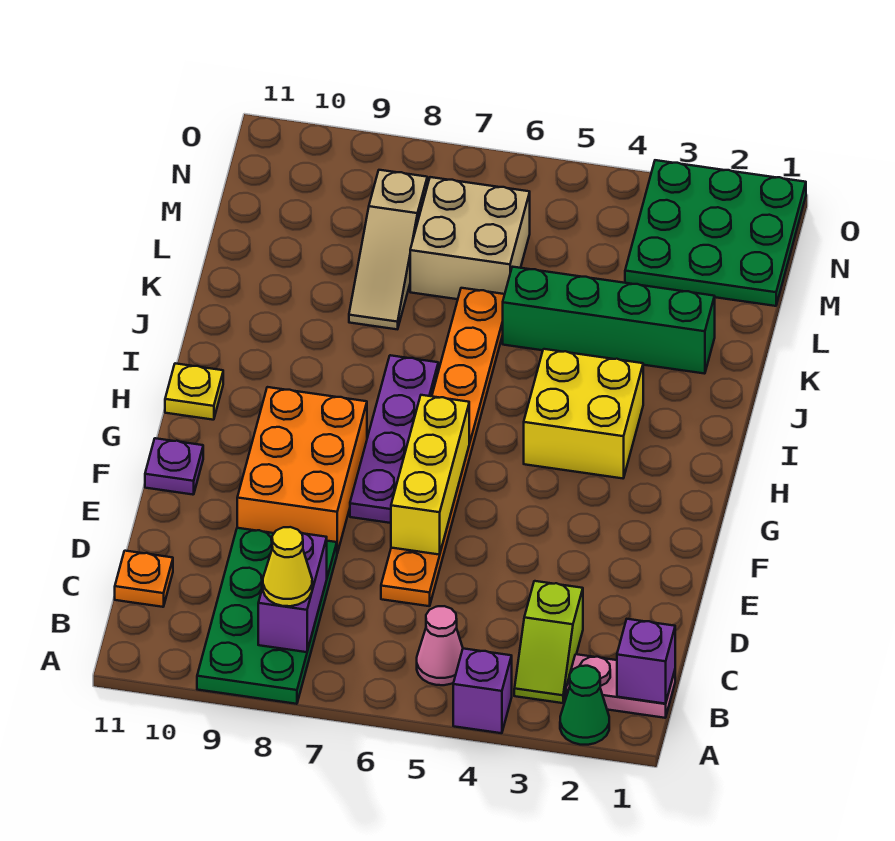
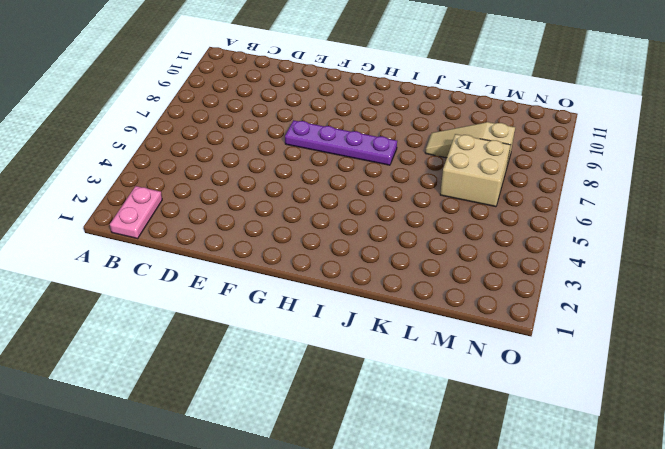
none -> green 1x1 cone [560,666,609,745]
none -> purple 1x1 brick [453,649,512,733]
none -> green 2x4 plate [197,528,337,704]

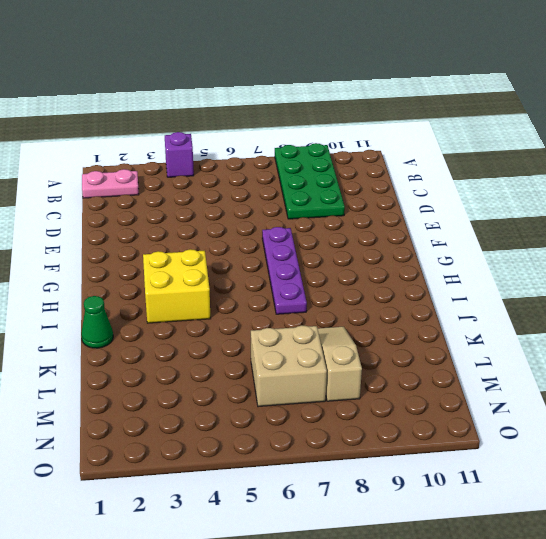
green 1x1 cone [81,296,113,348] -> green 1x1 cone moved to [560,666,609,745]
none -> lime 1x2 slope [514,581,583,703]
none -> pink 1x1 cone [417,606,463,685]
none -> orange 1x1 plate [115,551,173,607]

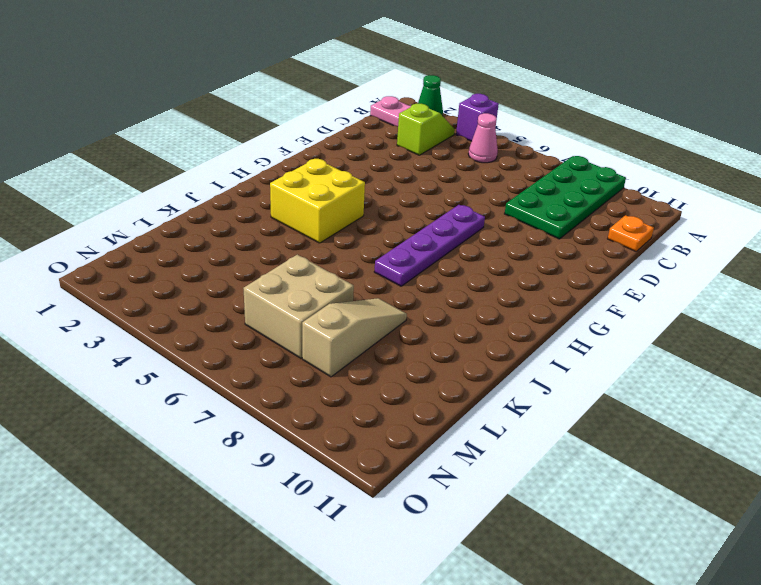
none -> orange 1x8 plate [381,288,505,606]
none -> orange 2x3 brick [237,387,367,553]
none -> purple 1x1 plate [145,438,203,495]

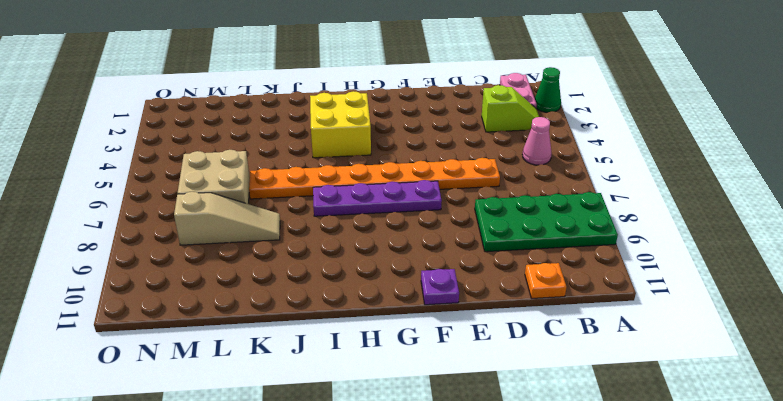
none -> purple 1x1 brick [453,649,512,733]
none -> orange 2x3 brick [237,387,367,553]
none -> yellow 1x1 plate [165,363,223,420]

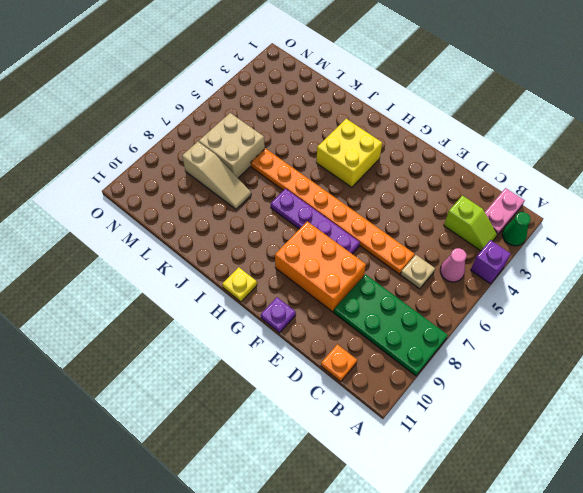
tan 1x1 plate [401,255,435,289] -> none
none -> green 1x4 brick [503,267,715,374]
none -> green 3x3 plate [625,160,806,306]
none -> purple 1x1 brick [617,619,675,704]

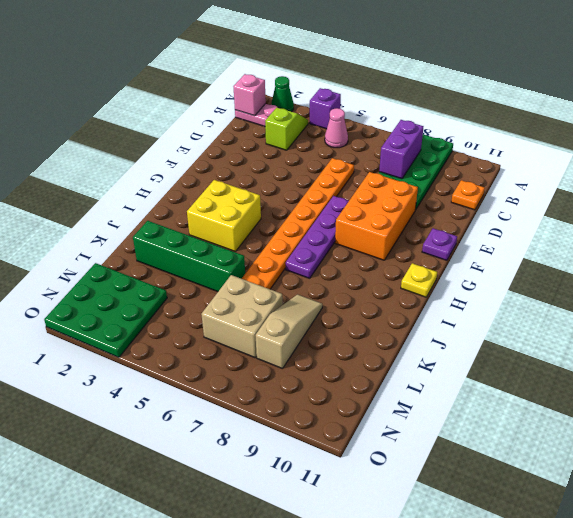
pink 1x1 brick [233,74,266,116] -> purple 1x1 brick [617,619,675,704]
none -> yellow 1x3 brick [391,395,469,555]
none -> yellow 1x1 cone [263,527,312,606]

